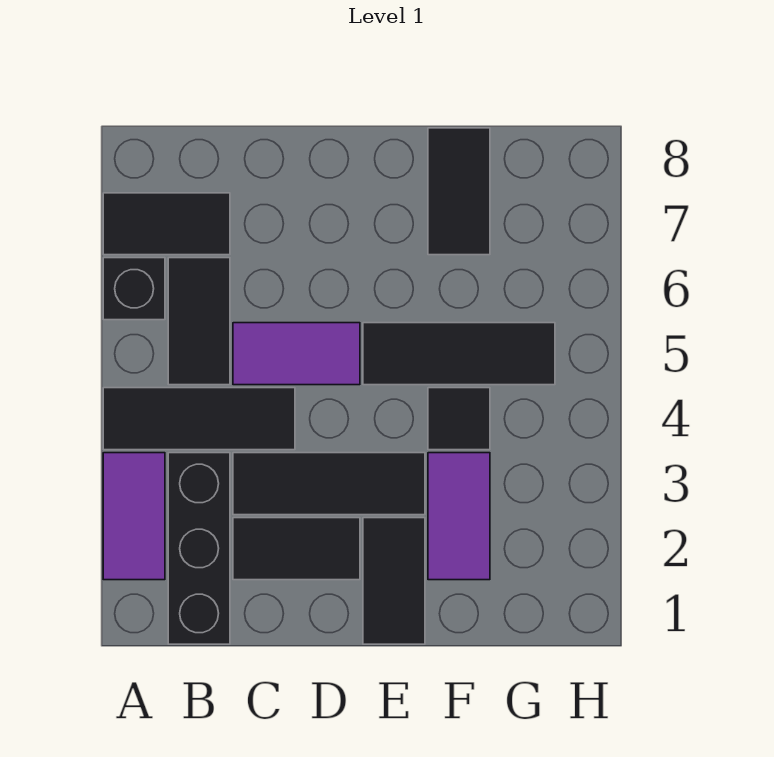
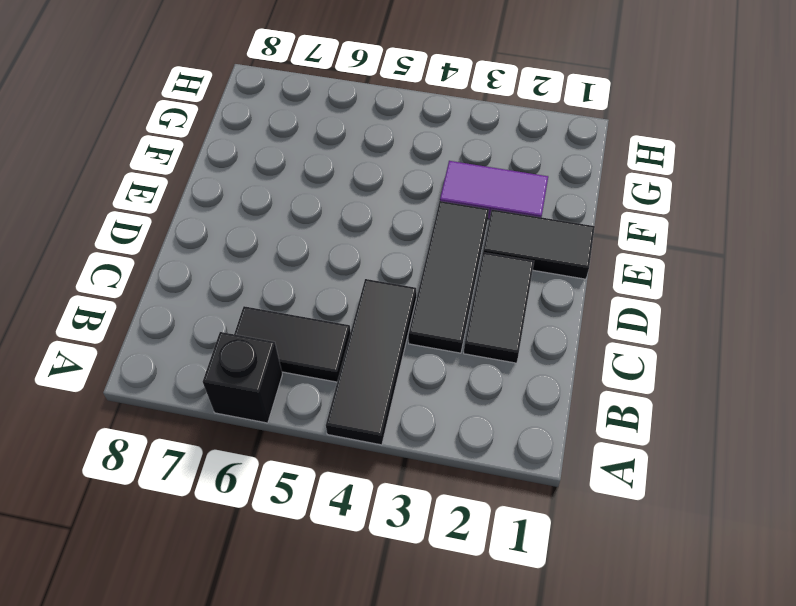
none -> purple 1x2 tile [103,453,165,580]
none -> black 1x2 tile [103,193,230,255]
none -> black 1x3 brick [168,453,230,644]

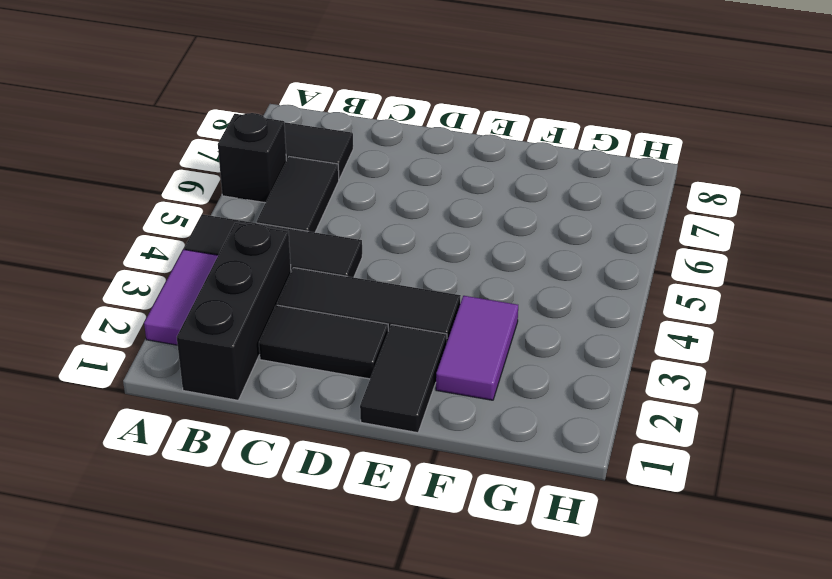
none -> purple 1x2 tile [233,323,360,385]
none -> black 1x3 tile [363,323,555,385]
none -> black 1x1 tile [428,388,490,450]

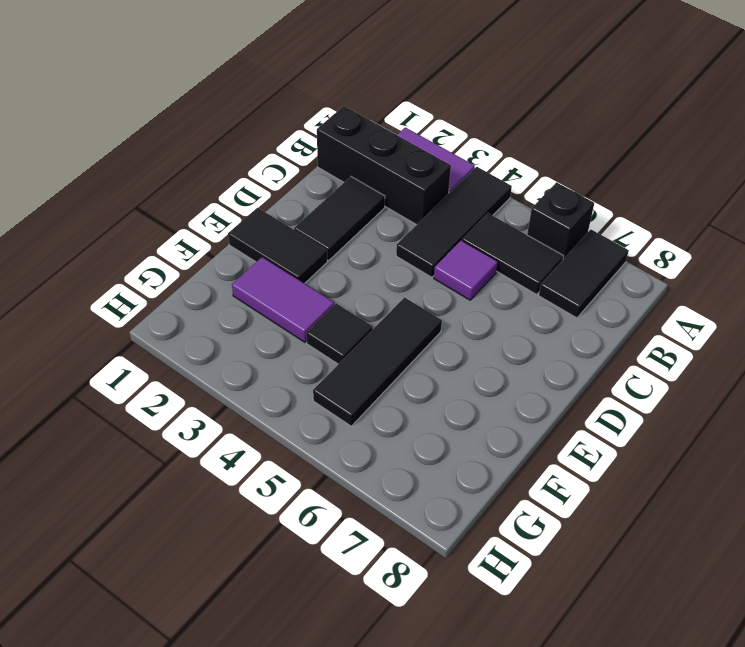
purple 1x1 tile [434,240,498,300] -> purple 1x2 tile [233,323,360,385]
none -> black 1x3 tile [233,453,425,515]
none -> black 1x2 tile [428,128,490,255]

